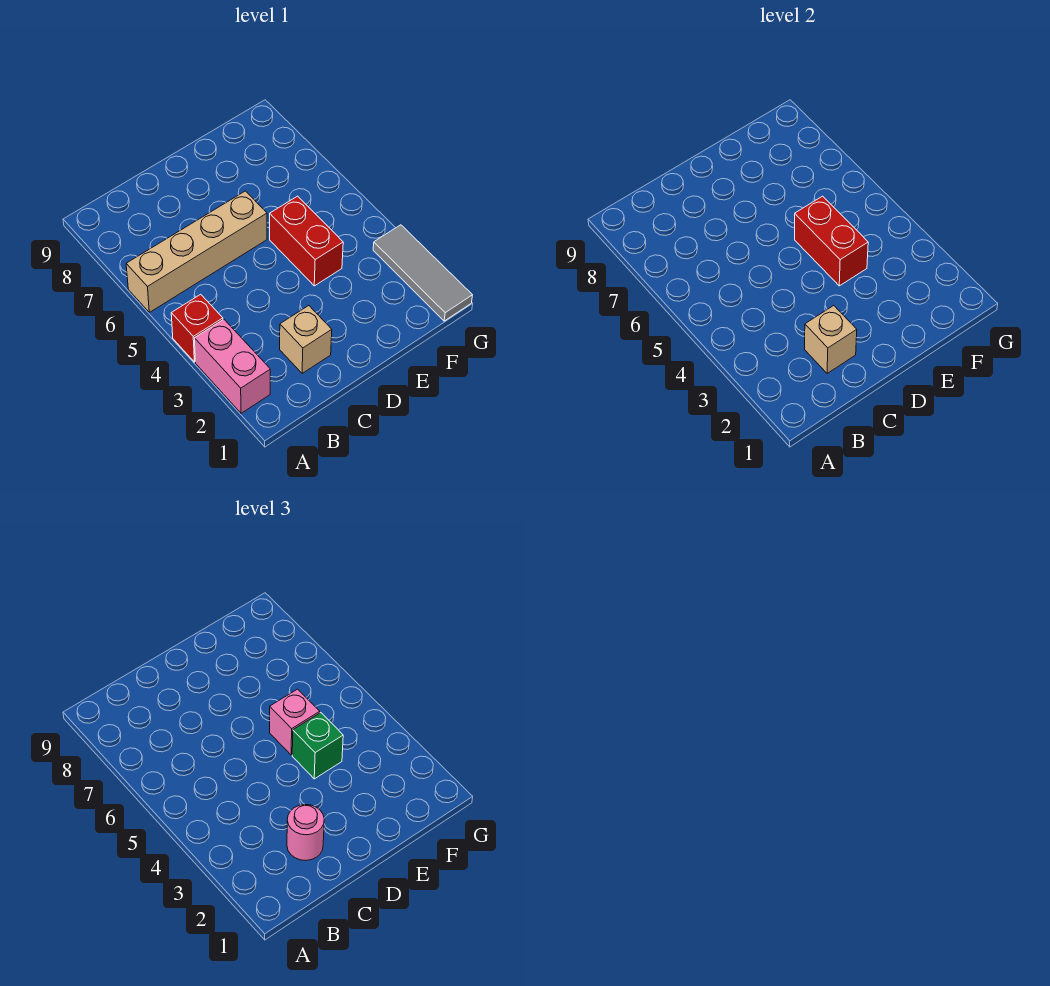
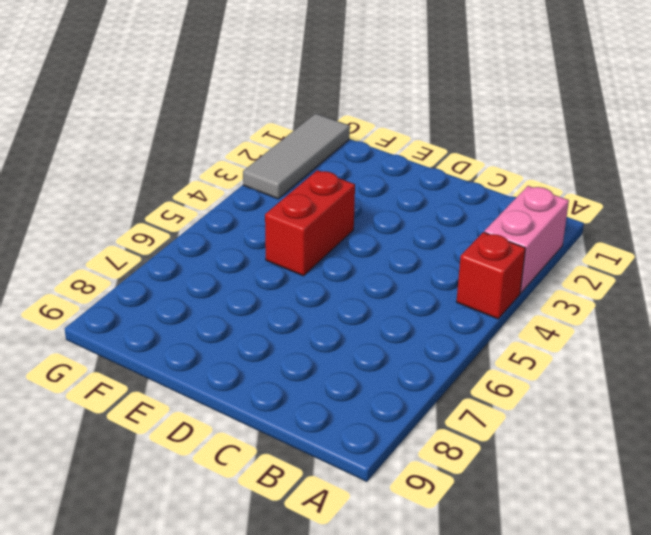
none -> tan 1x4 brick [126,191,267,312]
none -> tan 1x1 brick [280,306,332,373]

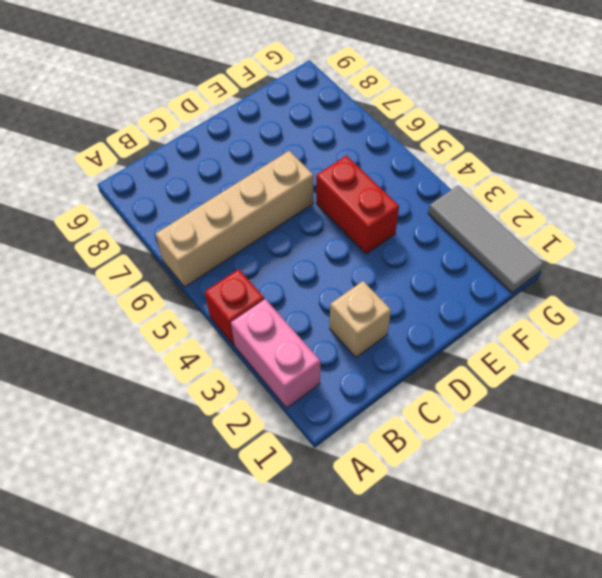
none -> tan 1x1 brick [805,306,857,373]
none -> red 1x2 brick [795,196,868,286]

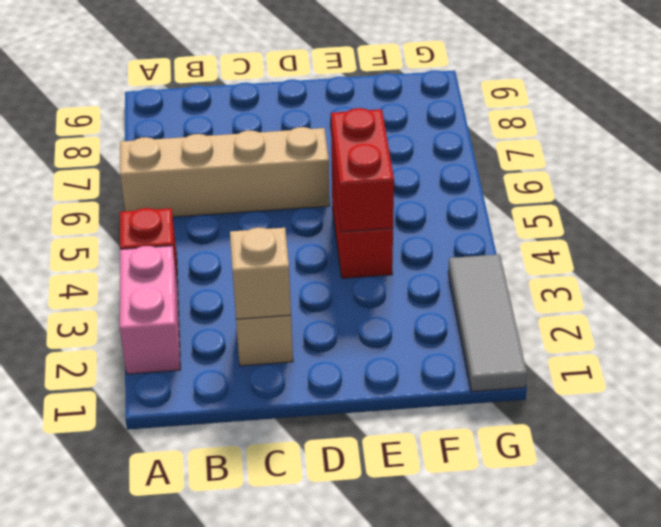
none -> pink 1x1 round brick [287,804,324,861]
none -> green 1x1 brick [292,713,343,779]

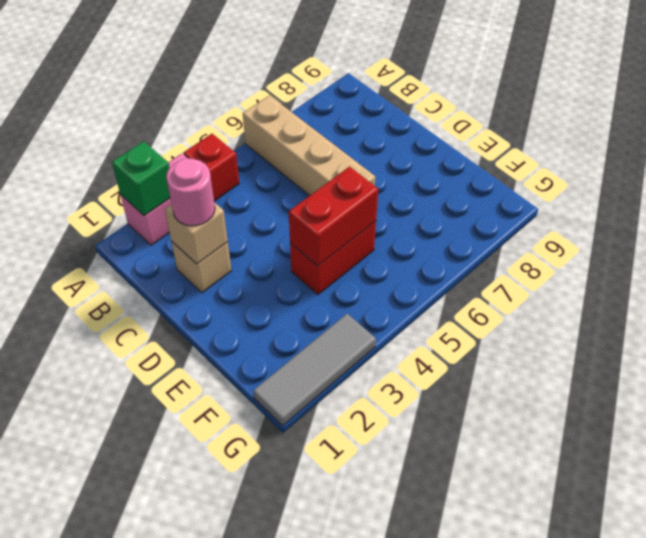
green 1x1 brick [112,141,170,216] -> green 1x1 brick moved to [292,713,343,779]
none -> pink 1x1 brick [270,689,320,755]

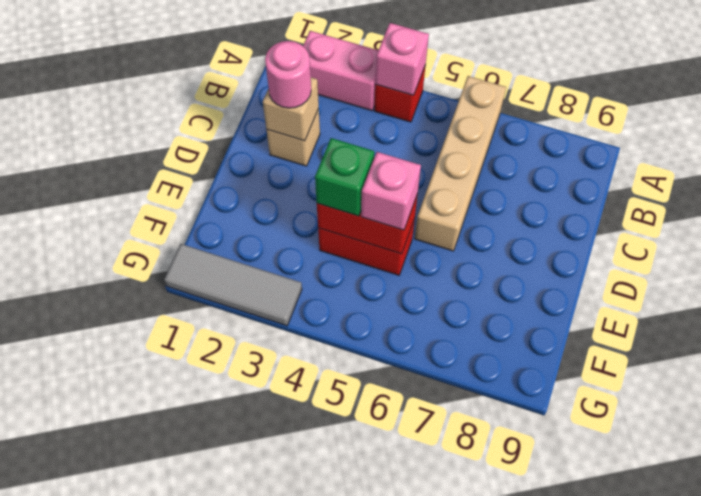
pink 1x1 brick [375,23,429,95] -> none

